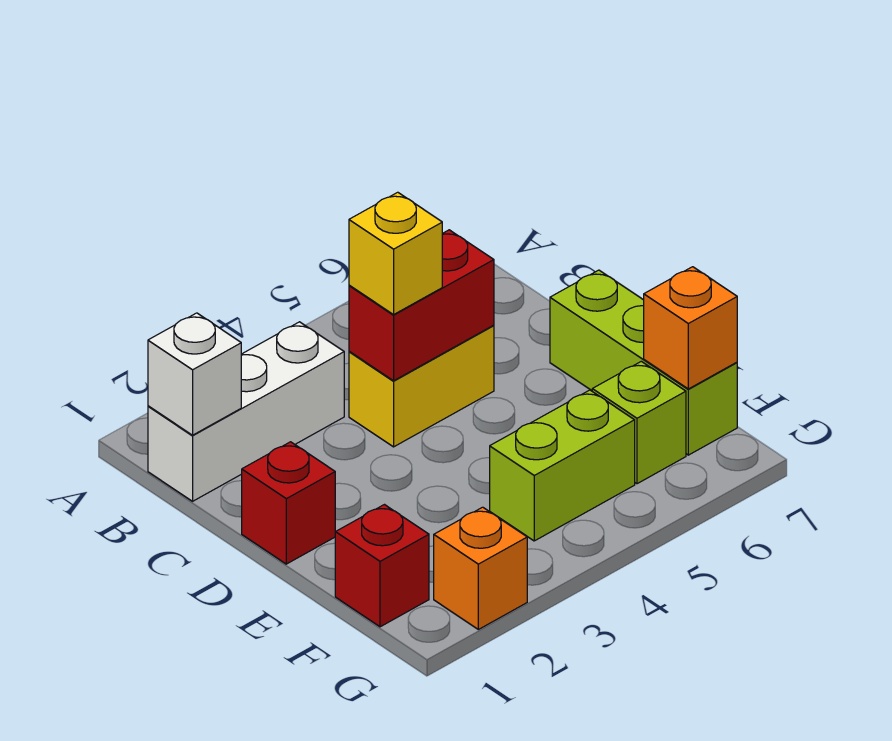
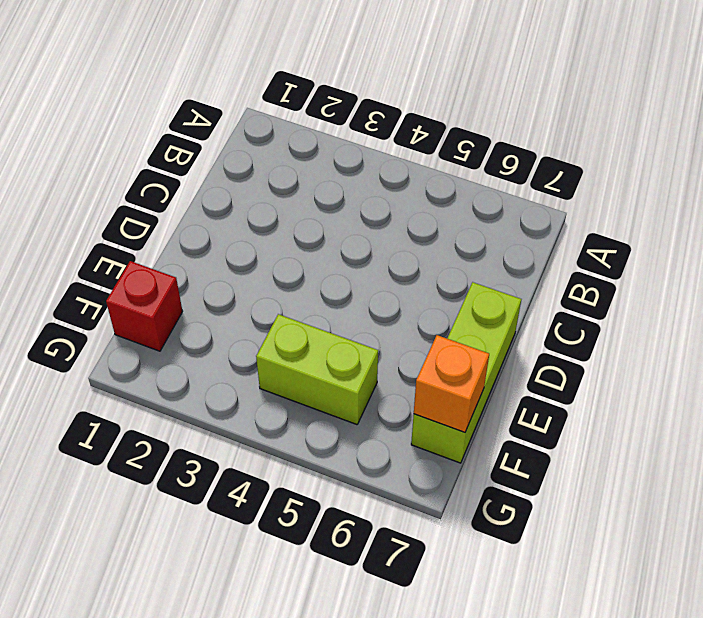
none -> white 1x3 brick [148,322,344,501]
none -> yellow 1x2 brick [349,325,494,447]
none -> red 1x1 brick [242,442,335,564]

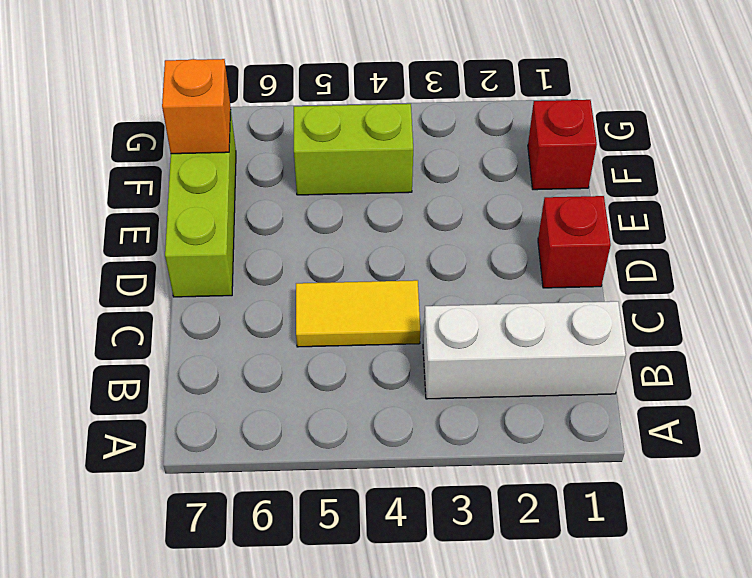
yellow 1x2 tile [296,280,420,347] -> yellow 1x2 brick [349,325,494,447]
none -> lime 1x1 brick [592,361,686,484]
none -> orange 1x1 brick [434,507,527,629]
none -> white 1x1 brick [148,313,241,435]

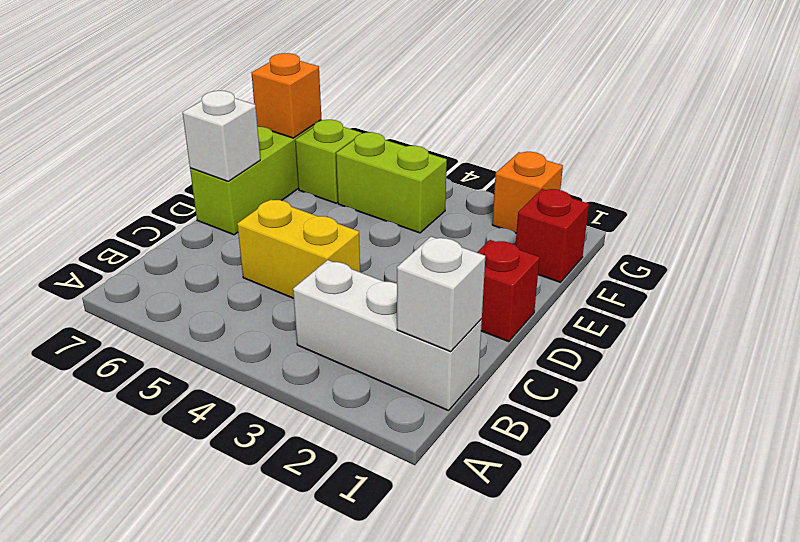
white 1x1 brick [183,91,260,181] -> none
none -> red 1x2 brick [349,230,494,381]
none -> yellow 1x1 brick [349,192,442,315]

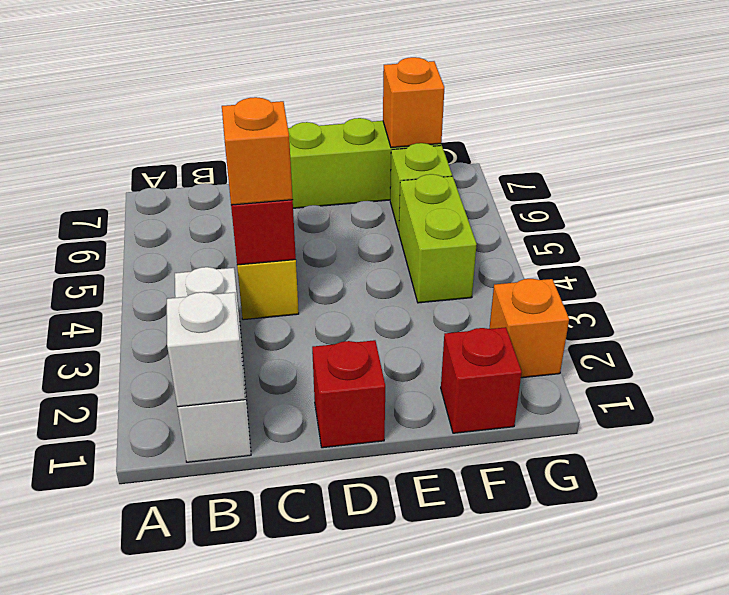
orange 1x1 brick [222,97,293,205] -> yellow 1x1 brick [349,192,442,315]

